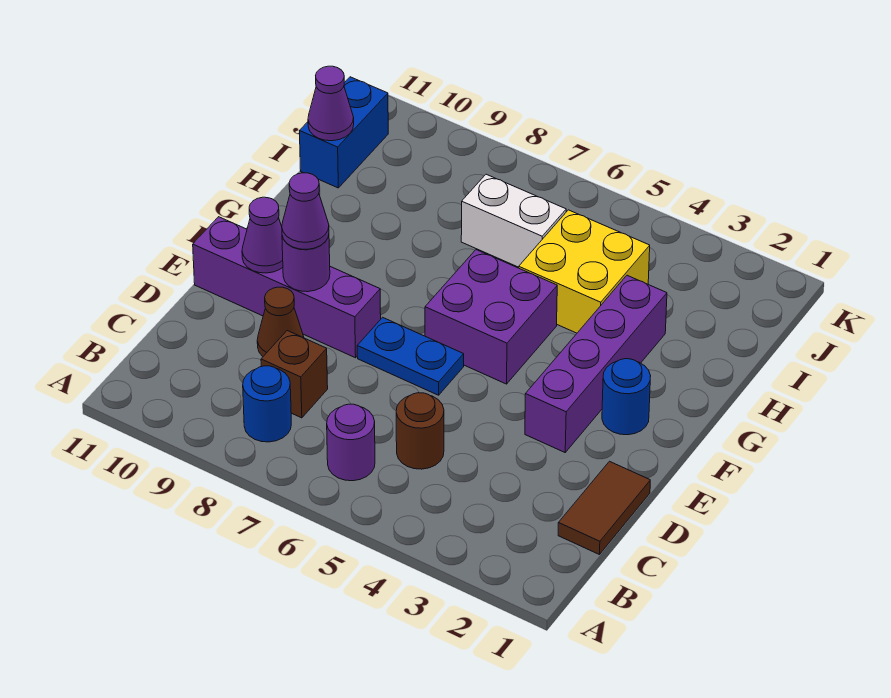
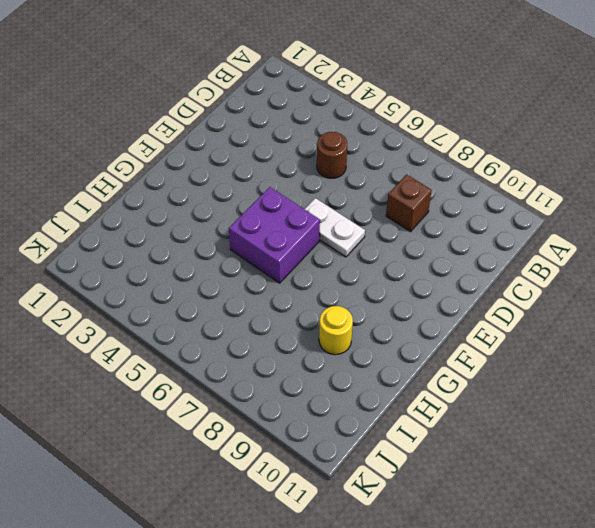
white 1x2 plate [305,198,365,257] -> blue 1x2 plate [357,317,464,395]
yellow 1x1 round brick [319,306,353,355] -> none
none -> purple 1x1 round brick [327,404,375,481]
none -> blue 1x1 round brick [243,366,291,442]
none -> brown 1x2 tile [558,461,650,555]

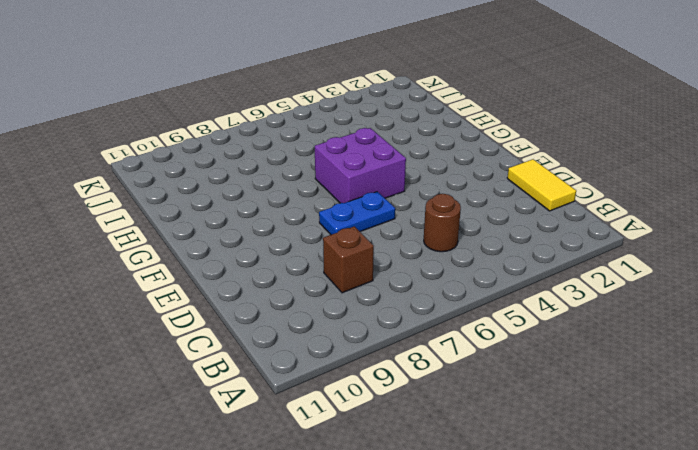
yellow 1x2 tile [507,159,576,211] -> brown 1x2 tile [558,461,650,555]
none -> purple 1x1 round brick [327,404,375,481]
none -> blue 1x1 round brick [243,366,291,442]
none -> brown 1x1 cone [257,287,304,356]

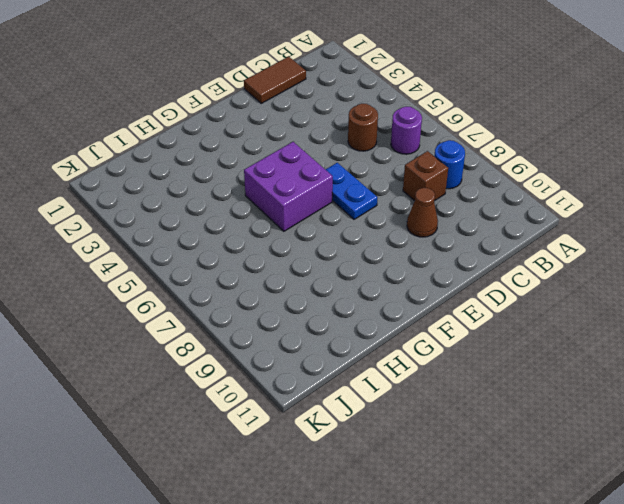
none -> purple 1x4 brick [525,275,667,452]
none -> purple 1x4 brick [193,217,381,358]
none -> blue 1x1 round brick [602,359,651,435]

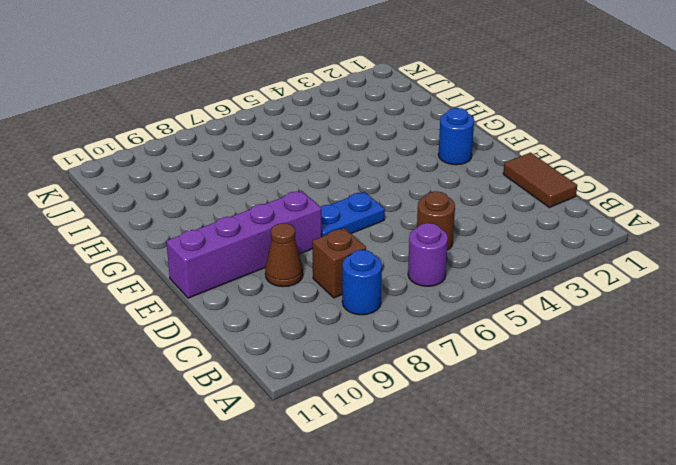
none -> purple 1x4 brick [525,275,667,452]
none -> purple 2x2 brick [425,250,557,384]
none -> yellow 2x2 brick [519,210,650,333]

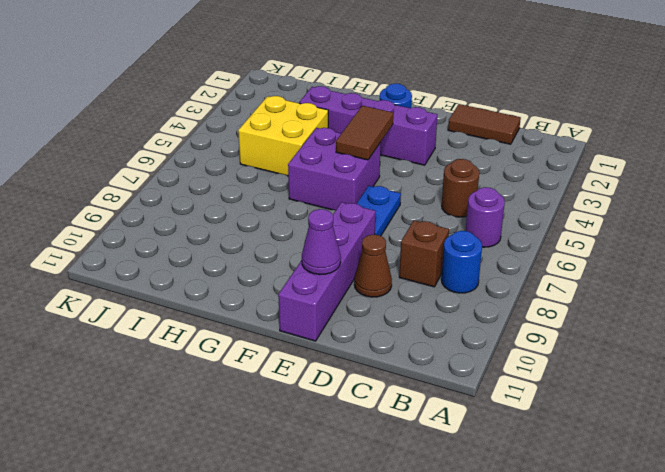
brown 1x2 tile [336,106,393,160] -> none
none -> white 1x2 brick [461,174,566,267]
none -> blue 1x2 brick [300,77,388,188]
none -> purple 1x1 round brick [282,236,330,292]

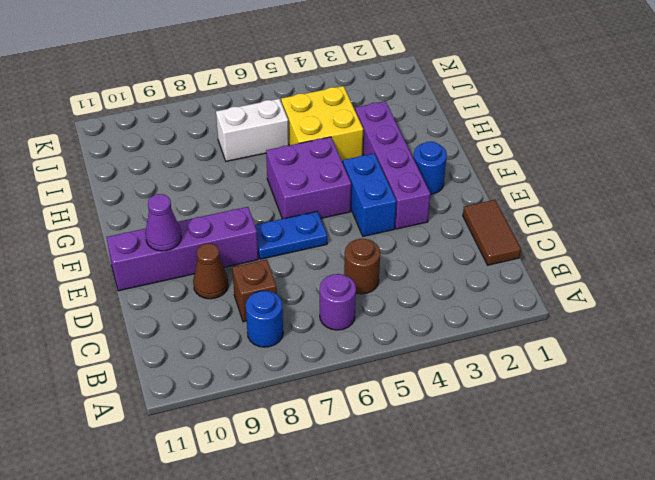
blue 1x2 brick [343,153,396,236] -> blue 1x2 brick moved to [300,77,388,188]
none -> purple 1x1 round brick [282,236,330,292]
none -> purple 1x1 cone [308,66,354,141]
none -> purple 1x1 cone [282,173,329,249]

